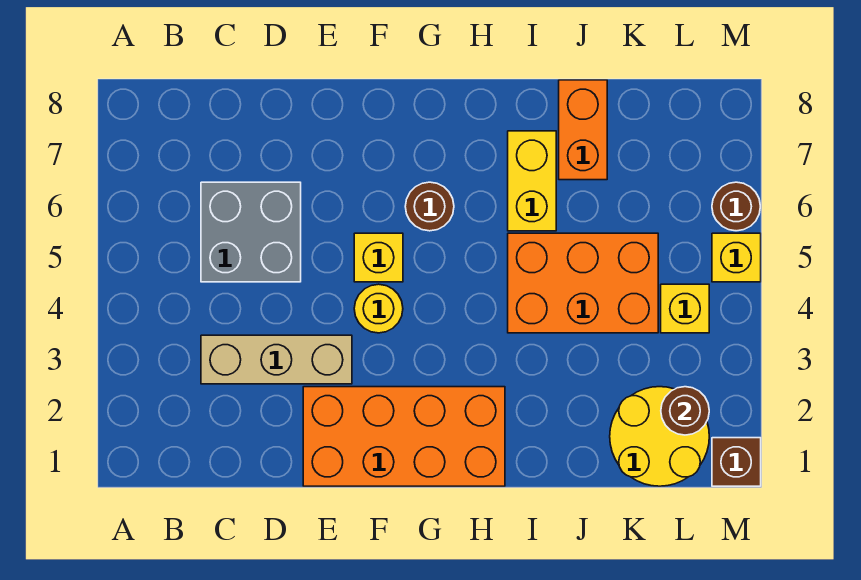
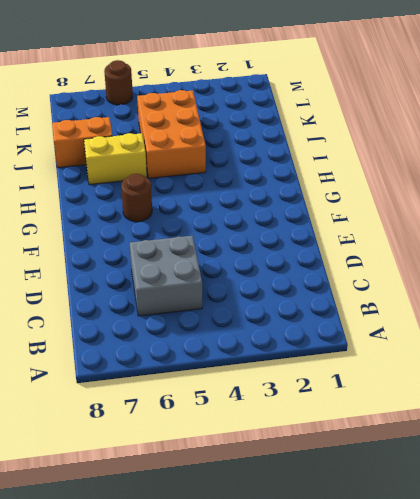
none -> tan 1x3 brick [201,335,352,384]
none -> orange 2x4 brick [303,387,505,486]
none -> yellow 1x1 round brick [354,284,403,333]

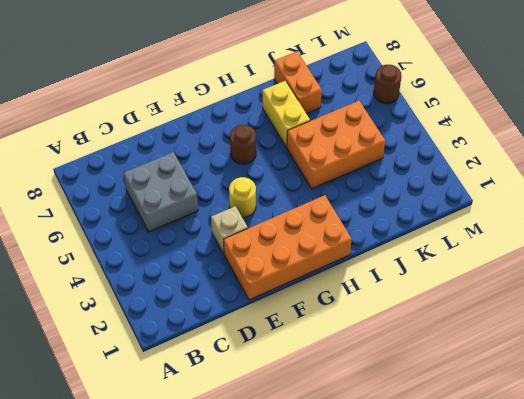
tan 1x1 brick [211,206,248,254] -> tan 1x3 brick [201,335,352,384]
none -> yellow 1x1 brick [354,233,403,282]
none -> yellow 2x2 round brick [610,387,709,486]
none -> yellow 1x1 brick [661,284,709,333]

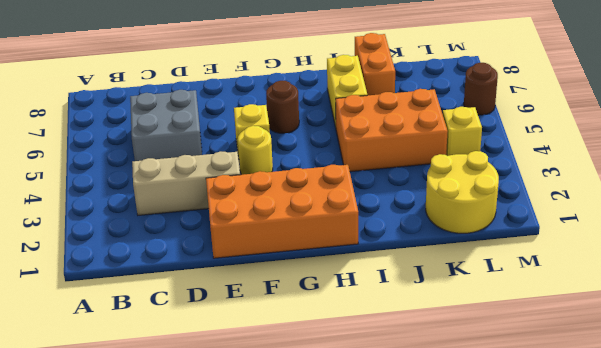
none -> brown 1x1 brick [712,438,761,486]
none -> yellow 1x1 brick [712,233,761,282]
none -> brown 1x1 round brick [661,387,709,435]

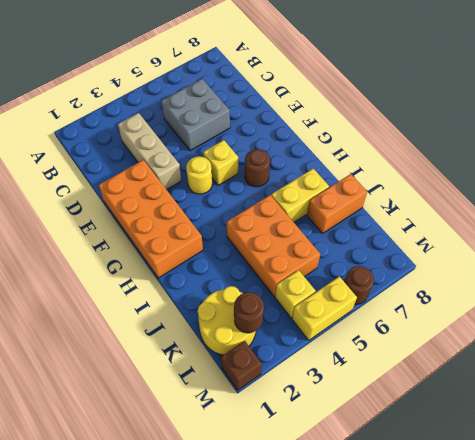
yellow 1x2 brick [292,276,357,340] -> yellow 1x1 brick [712,233,761,282]

